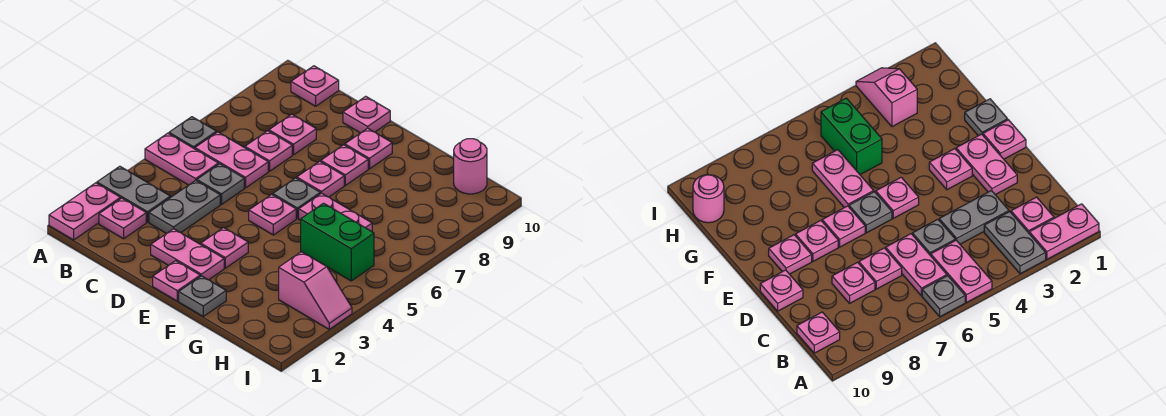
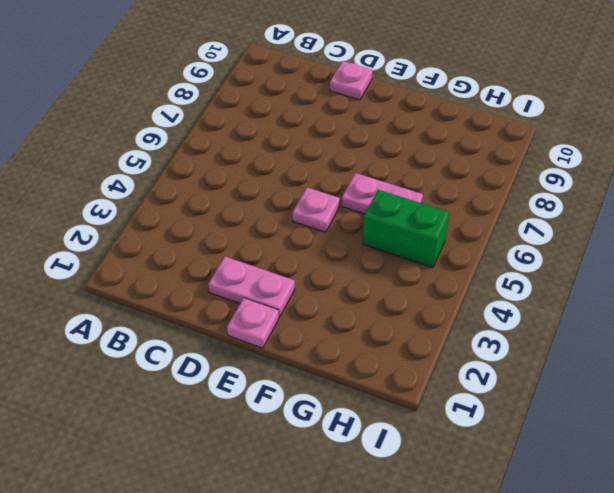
none -> pink 1x2 plate [49,183,121,240]
none -> grey 1x2 plate [97,166,170,222]
none -> pink 1x2 plate [145,133,218,185]

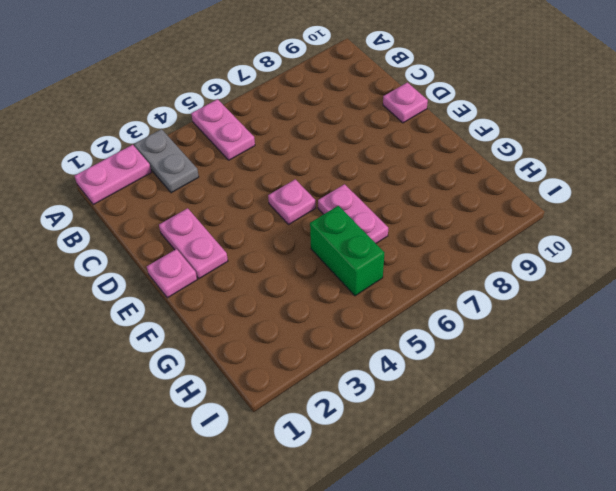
none -> grey 1x1 plate [169,117,217,149]
none -> pink 1x1 plate [99,198,146,239]
none -> pink 1x2 plate [195,132,268,188]

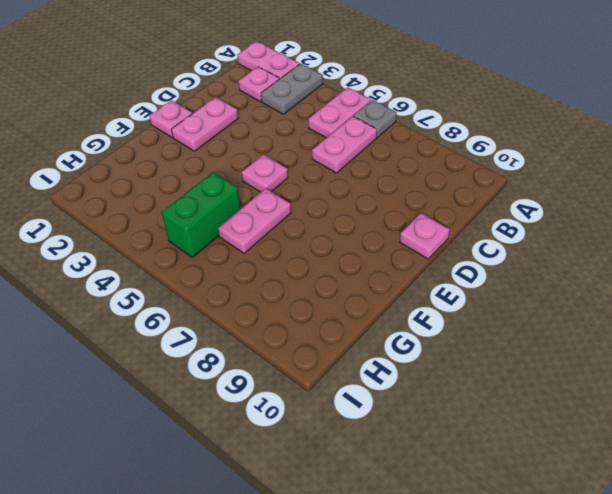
none -> pink 1x1 plate [291,66,339,106]
none -> grey 1x2 plate [149,180,220,234]
none -> grey 1x1 plate [197,164,244,204]

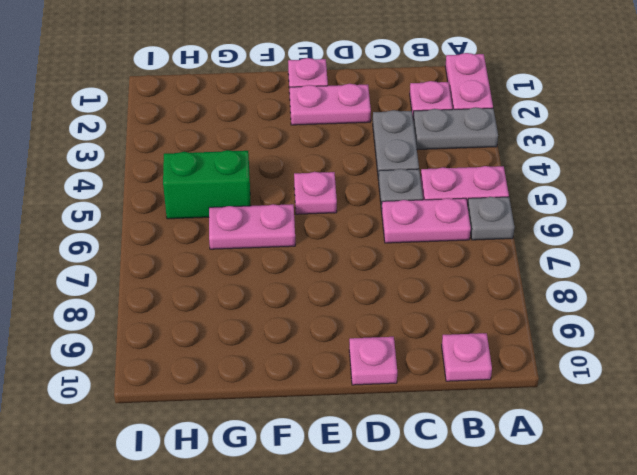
none -> pink 1x1 plate [245,131,292,171]
none -> pink 1x1 plate [269,114,316,155]
none -> pink 1x1 plate [201,228,248,268]

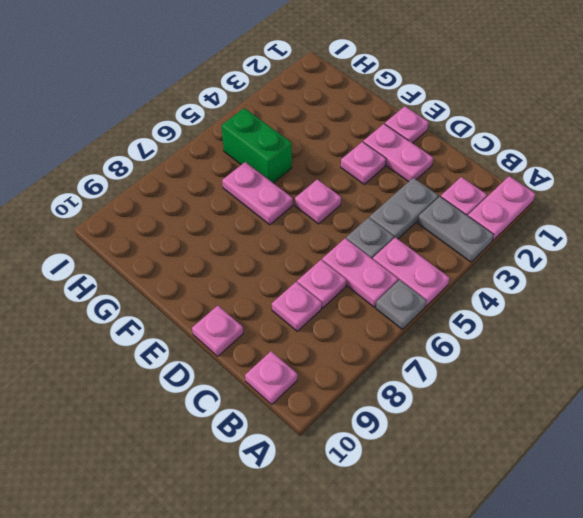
none -> grey 1x1 plate [273,178,320,218]
none -> pink 1x1 plate [297,161,344,197]
none -> pink 1x1 plate [321,145,368,185]

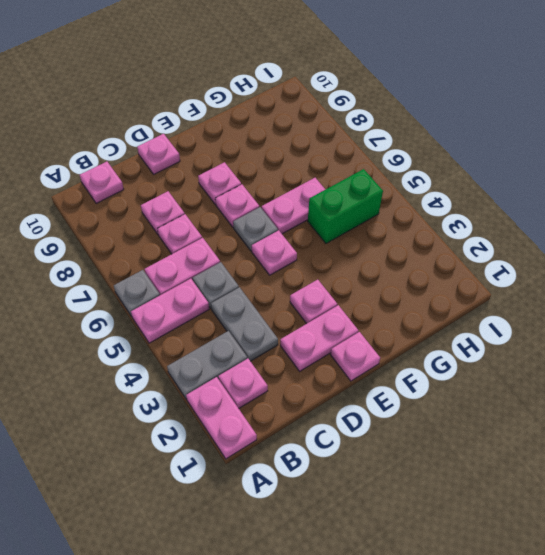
none -> pink 1x1 plate [345,128,392,169]
none -> grey 1x1 plate [179,276,226,316]
none -> pink 1x2 slope [279,252,352,329]

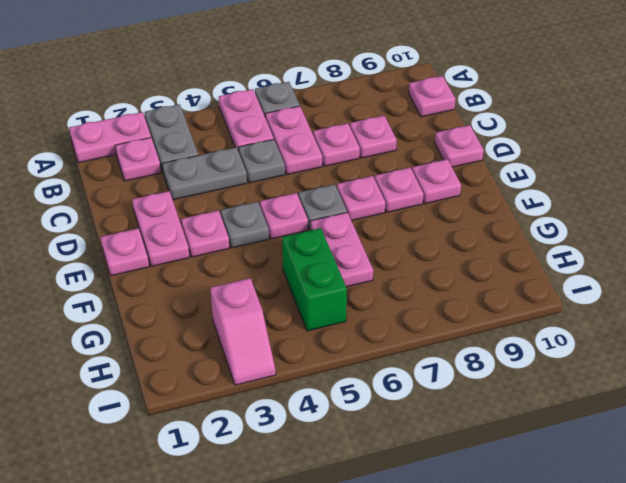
grey 1x1 plate [221,202,269,248] -> grey 1x1 plate moved to [179,276,226,316]
none -> pink 1x1 round brick [454,139,487,194]

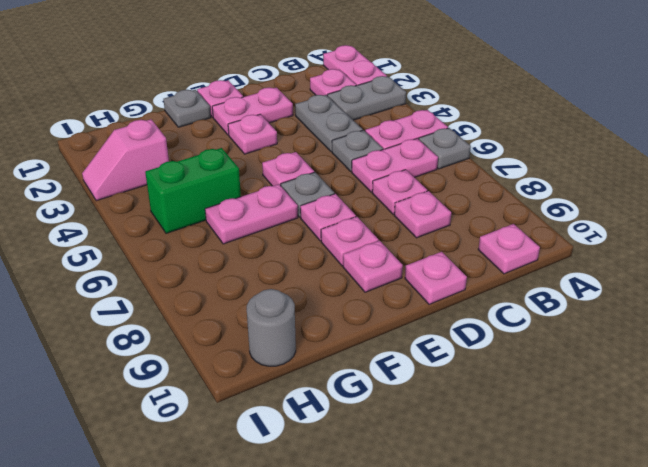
grey 1x1 round brick [247,289,296,366] -> pink 1x1 round brick [454,139,487,194]

